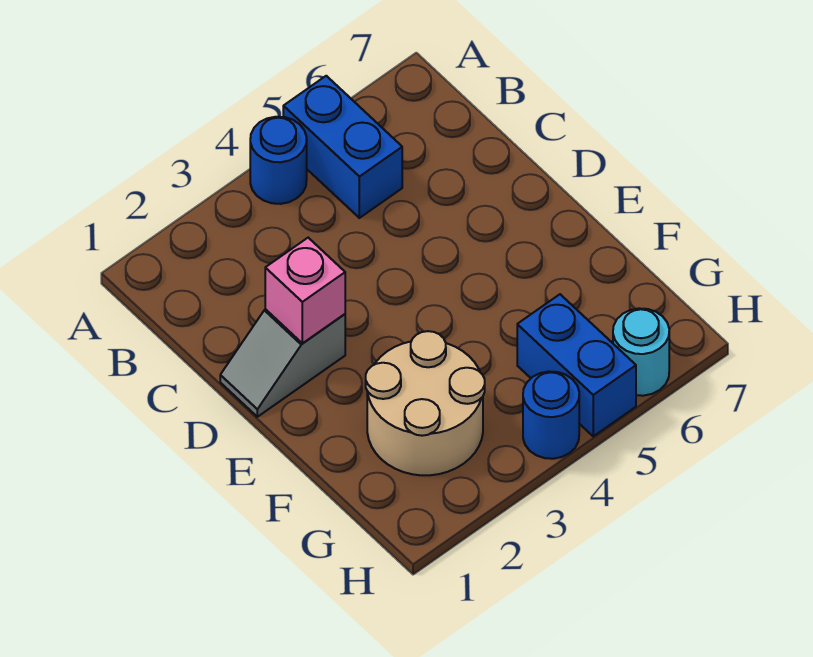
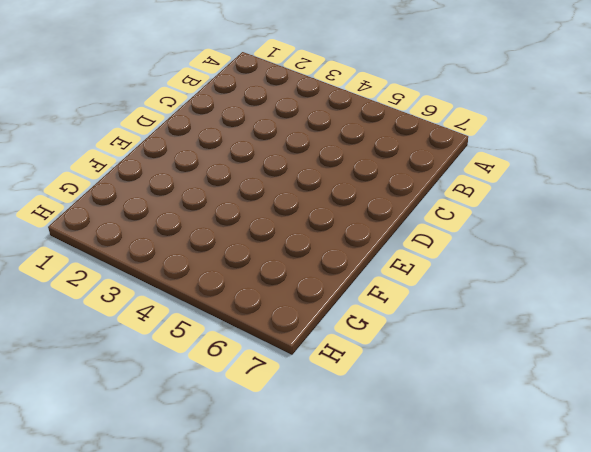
none -> blue 1x1 round brick [250,117,307,204]
none -> blue 1x2 brick [283,76,402,218]

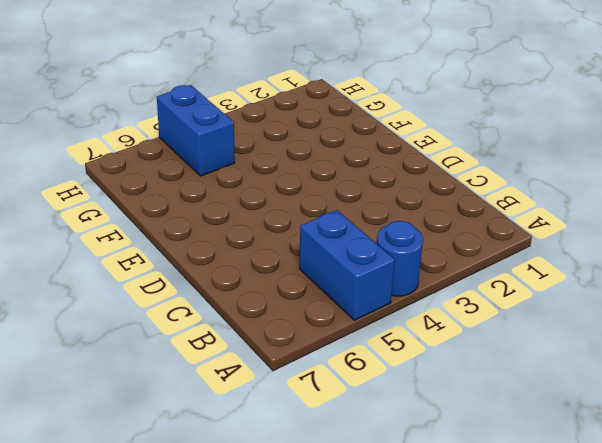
none -> grey 1x2 slope [220,309,345,417]
none -> tan 2x2 round brick [366,331,485,475]

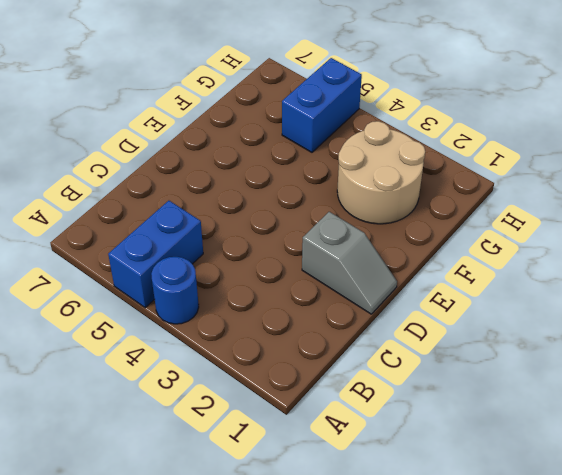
none -> blue 1x1 round brick [523,371,579,459]
none -> cyan 1x1 round brick [613,308,669,396]

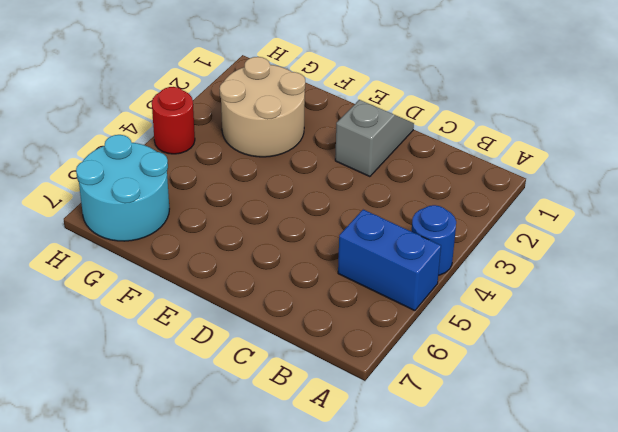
cyan 2x2 round brick [76,135,169,241] -> cyan 1x1 round brick [613,308,669,396]
red 1x1 round brick [152,87,195,154] -> blue 1x1 round brick [523,371,579,459]
none -> blue 1x2 brick [517,294,636,436]
none -> pink 1x1 brick [265,238,345,343]

